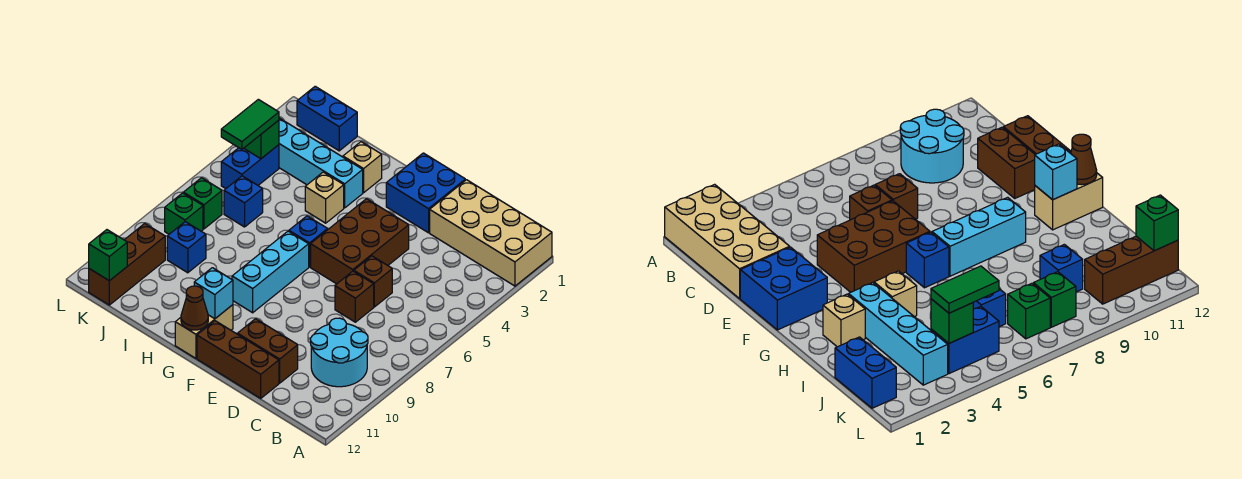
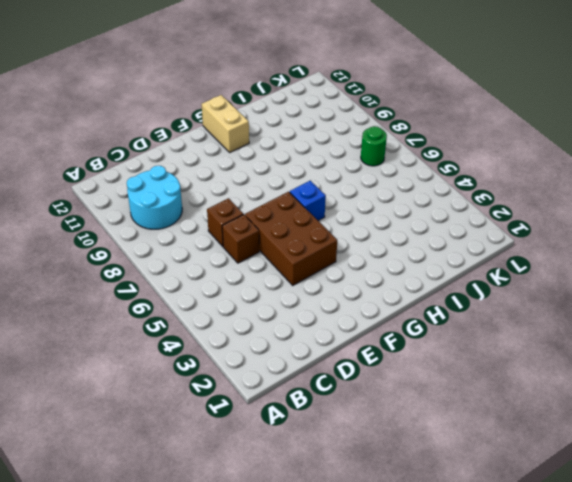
green 1x1 round brick [361,126,387,166] -> green 1x1 brick [183,178,222,229]
none -> tan 2x4 brick [430,180,552,286]
none -> brown 1x2 brick [238,319,298,383]
none -> brown 1x3 brick [197,321,279,398]

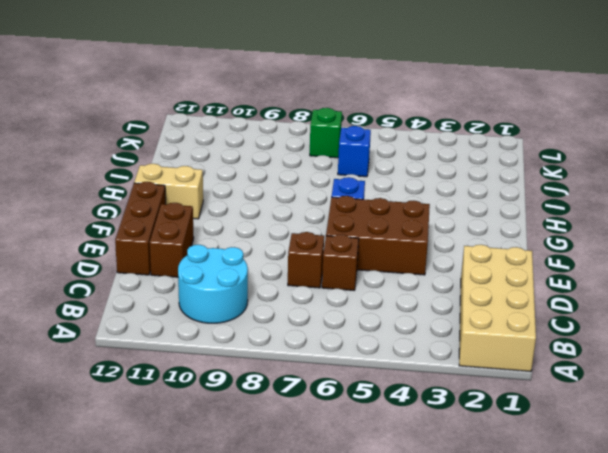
none -> blue 2x2 brick [386,153,465,233]
none -> cyan 1x3 brick [232,231,309,313]
none -> tan 1x1 brick [343,142,382,193]

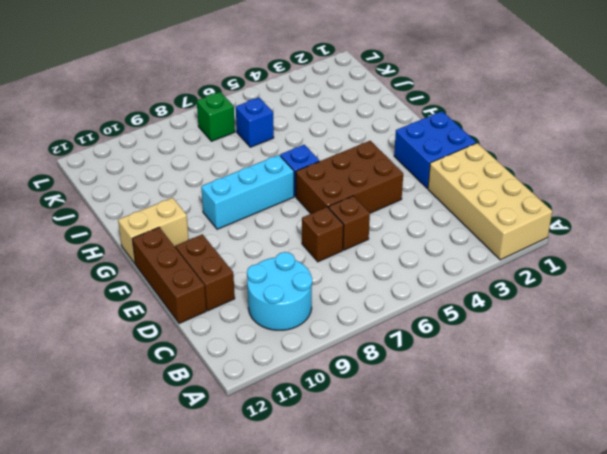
none -> tan 1x1 brick [343,142,382,193]
none -> cyan 1x4 brick [279,118,363,208]
none -> tan 1x1 brick [305,172,344,223]

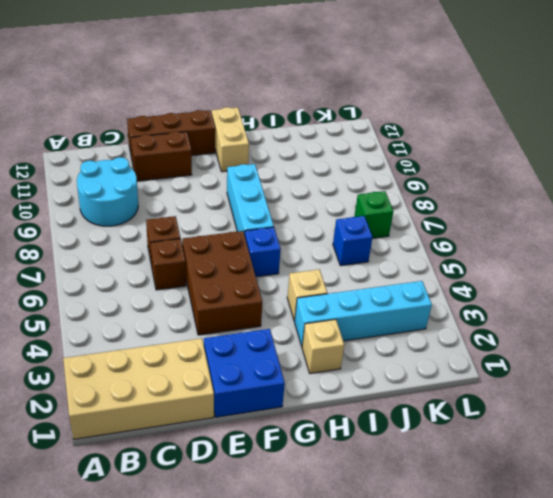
none -> blue 1x2 brick [297,86,357,151]
none -> blue 1x1 brick [167,222,206,273]
none -> blue 1x2 brick [221,145,279,188]

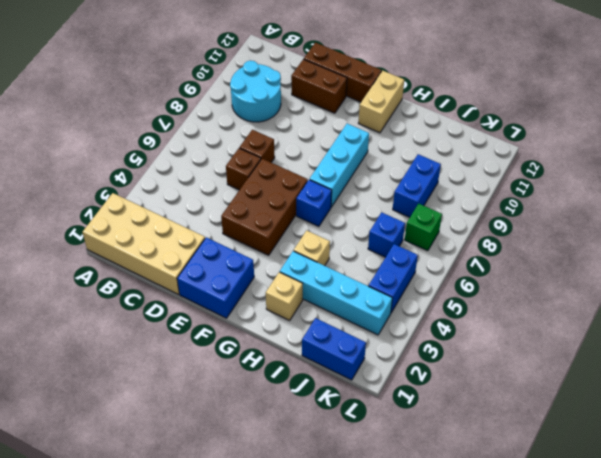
blue 1x2 brick [393,154,441,217] -> blue 1x1 brick [167,222,206,273]
none -> green 1x1 brick [165,193,203,234]
none -> brown 1x3 brick [89,224,165,305]
none -> cyan 1x1 brick [194,268,233,319]

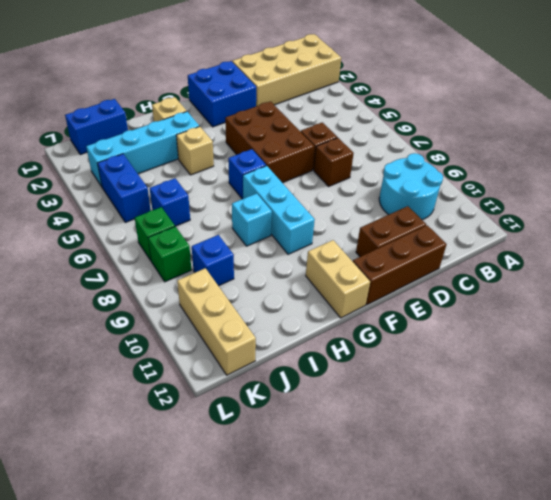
cyan 1x1 brick [232,193,272,246] -> cyan 1x1 brick moved to [194,268,233,319]
tan 1x3 brick [177,268,256,375] -> brown 1x3 brick [89,224,165,305]
none -> brown 1x1 cone [181,286,208,330]
none -> green 1x1 brick [244,120,279,159]
none -> green 1x1 brick [89,230,127,281]

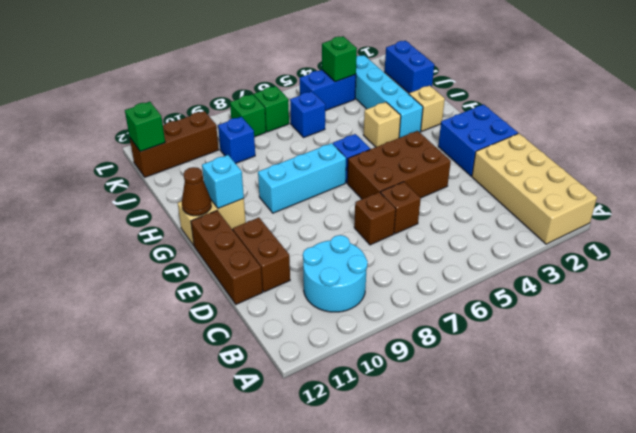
none -> green 1x2 tile [221,99,279,149]

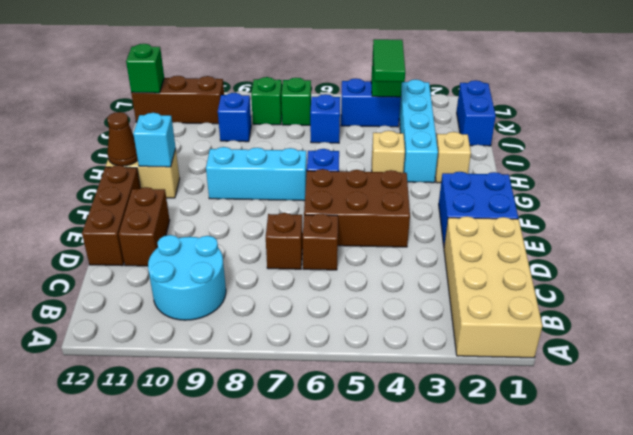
green 1x2 tile [373,39,405,82] -> green 1x2 tile turned to [221,99,279,149]

